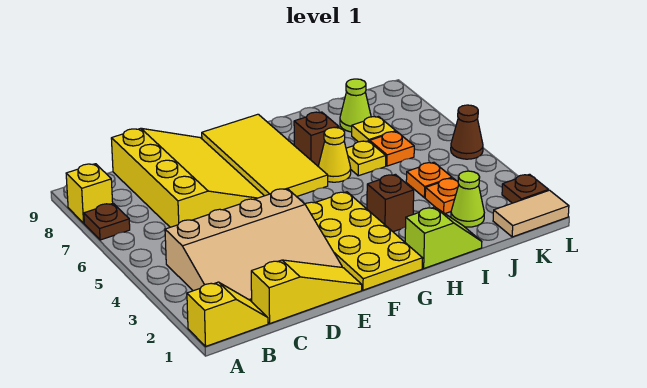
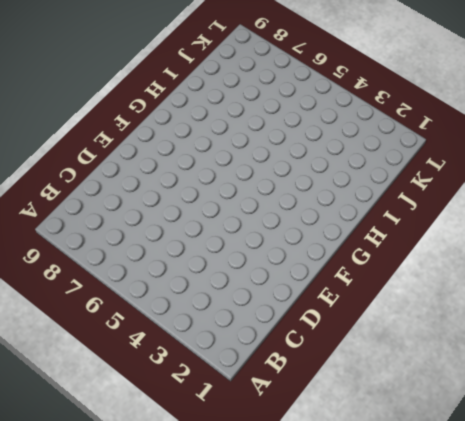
none -> yellow 1x2 slope [187,282,268,346]
none -> brown 1x1 plate [84,203,130,240]
none -> yellow 1x1 brick [66,164,113,223]

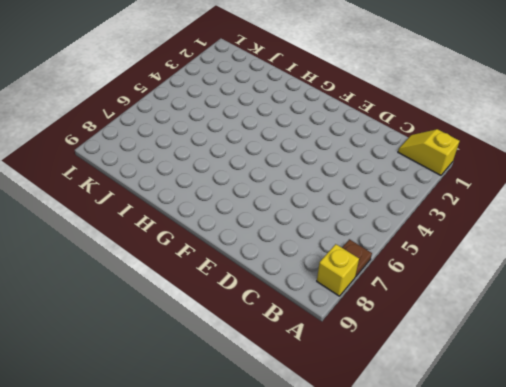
none -> tan 3x4 slope [165,189,342,302]
none -> yellow 1x3 slope [251,260,362,323]
none -> yellow 3x4 slope [111,128,264,227]

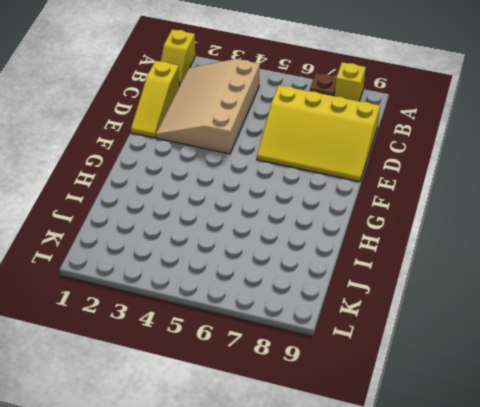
none -> yellow 2x4 plate [305,192,423,290]
none -> yellow 2x4 tile [202,114,328,197]
none -> lime 1x2 slope [405,207,482,268]

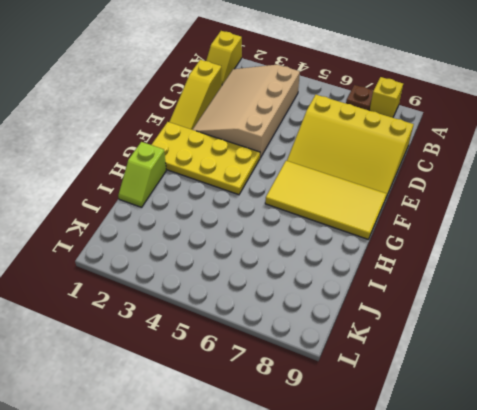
none -> brown 1x1 brick [367,174,414,232]
none -> yellow 1x1 cone [318,127,351,182]
none -> brown 1x1 brick [294,112,339,166]

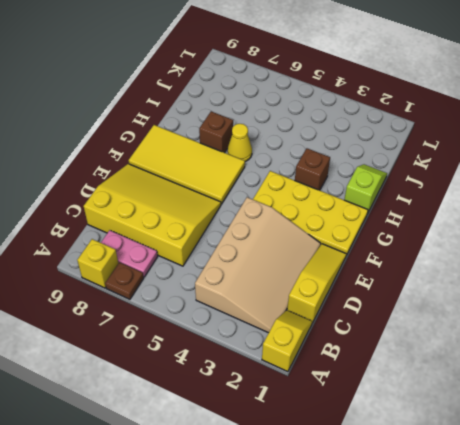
pink 1x2 plate [101,230,158,277] -> none
none -> yellow 1x1 plate [346,141,386,176]
none -> lime 1x1 cone [451,171,484,227]
none -> orange 1x1 plate [425,178,459,214]

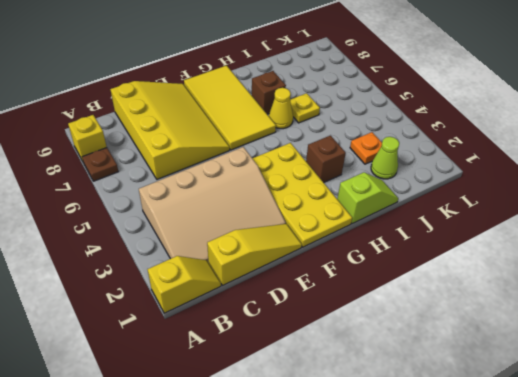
none -> orange 1x1 plate [406,162,452,198]
none -> orange 1x1 plate [370,132,414,166]
none -> yellow 1x1 plate [352,117,396,142]

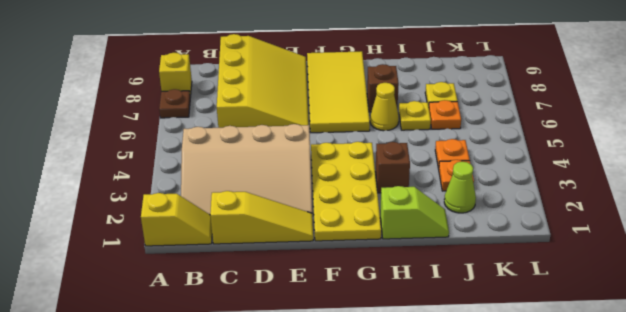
none -> lime 1x1 cone [340,79,371,132]
none -> tan 1x2 tile [493,190,569,237]
none -> brown 1x1 plate [502,174,549,203]

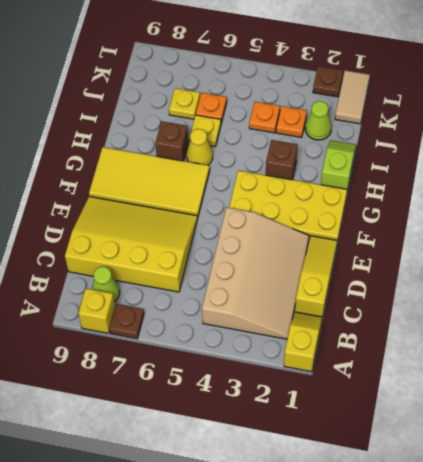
lime 1x1 cone [92,267,120,302] -> lime 1x1 cone moved to [340,79,371,132]
none -> brown 1x1 cone [451,105,483,159]

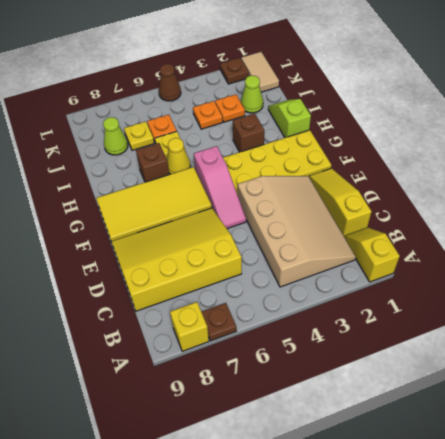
pink 1x3 slope [194,146,246,229] -> none

